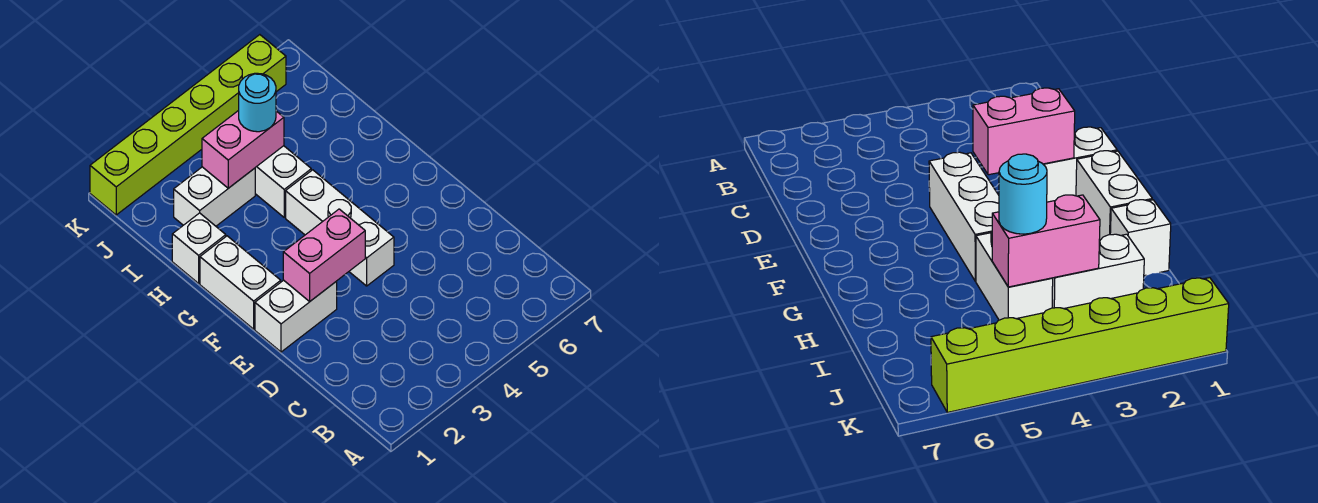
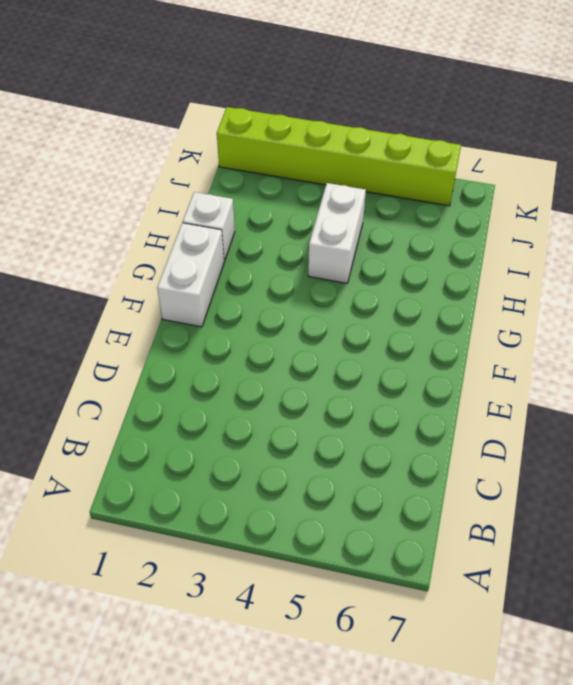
none -> white 1x2 brick [255,280,337,352]
none -> white 1x3 brick [286,170,394,286]

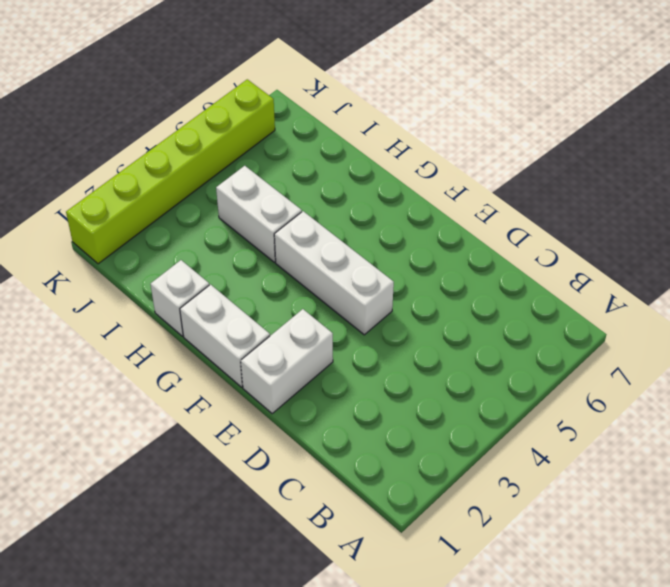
none -> white 1x2 brick [174,167,255,226]
none -> pink 1x2 brick [283,209,365,301]

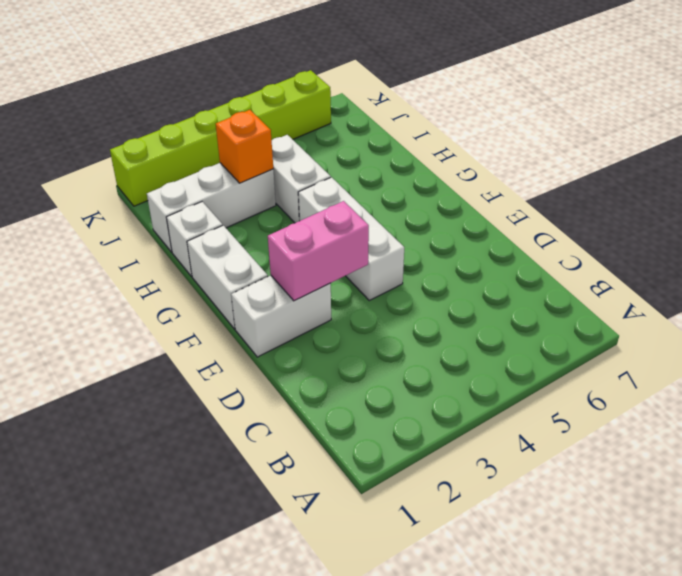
white 1x3 brick [147,163,276,252] -> white 1x2 brick [174,167,255,226]
orange 1x1 brick [216,110,273,183] -> pink 1x2 brick [202,110,284,188]
none -> cyan 1x1 round brick [239,73,276,132]

